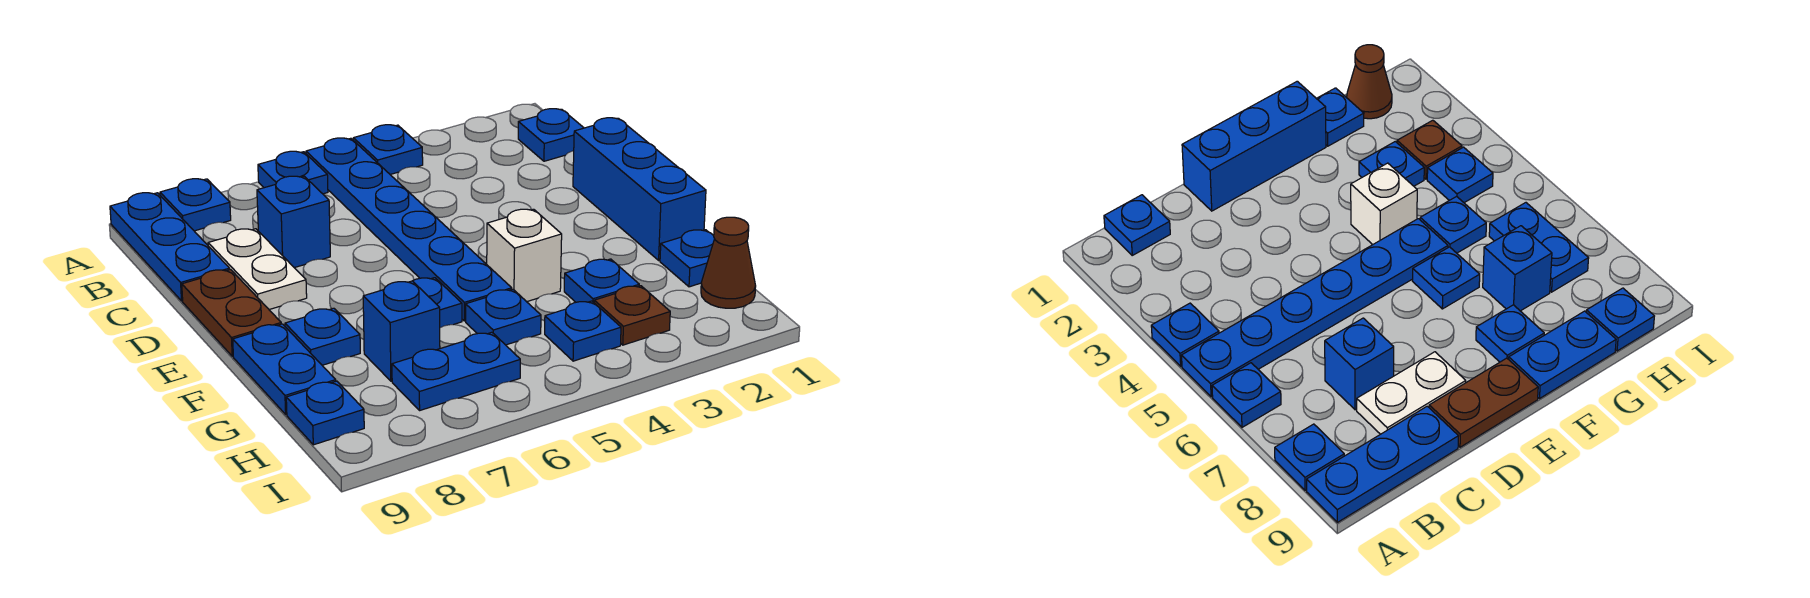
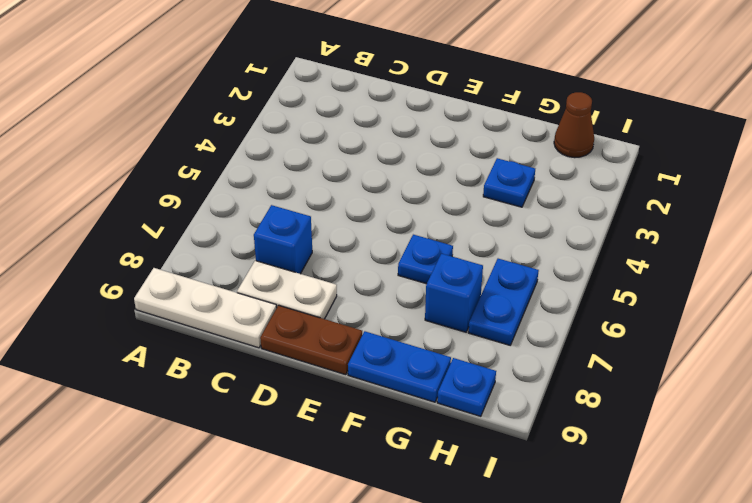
white 1x3 plate [134,268,276,348] -> blue 1x3 plate [110,193,230,301]
none -> blue 1x1 plate [353,125,423,175]
none -> blue 1x6 plate [306,138,512,321]
none -> blue 1x1 plate [258,151,328,194]

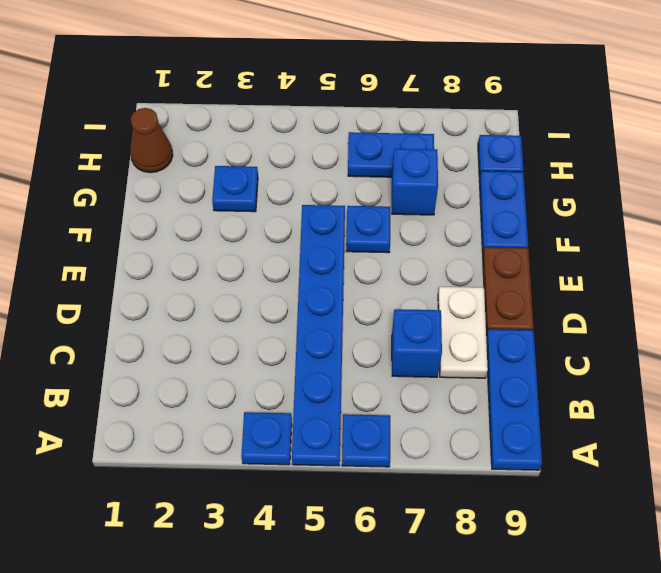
none -> blue 1x1 plate [160,179,231,231]
none -> blue 1x1 plate [518,109,584,161]
none -> blue 1x3 brick [573,118,706,260]

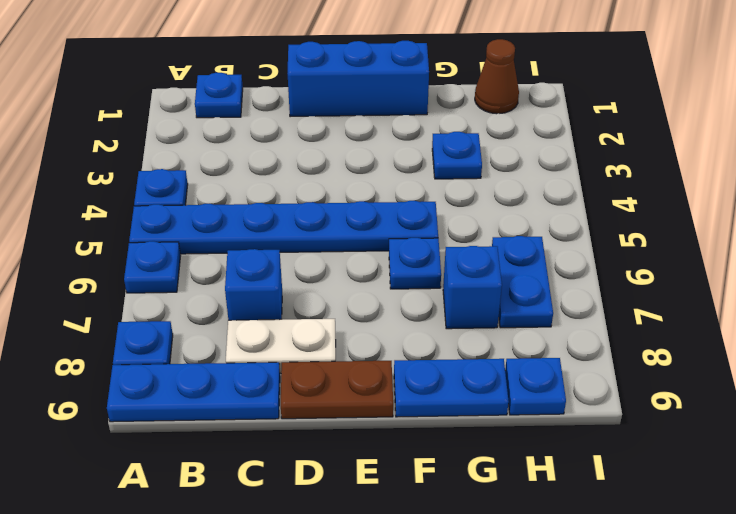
none -> white 1x1 brick [487,209,562,302]
none -> blue 1x1 plate [285,308,360,365]
none -> blue 1x1 plate [660,230,714,287]

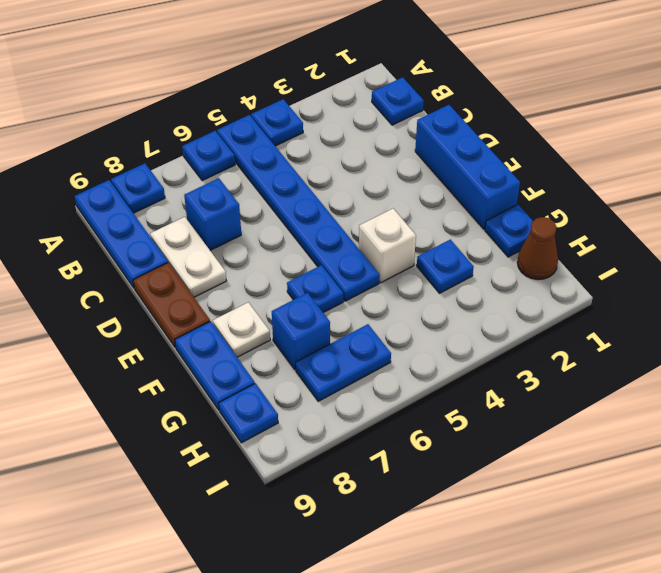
white 1x1 plate [213,302,270,357] -> blue 1x1 plate [285,308,360,365]
none -> blue 1x1 plate [466,289,541,345]
none -> brown 1x1 plate [594,286,670,345]
none -> blue 1x1 plate [545,301,621,361]

